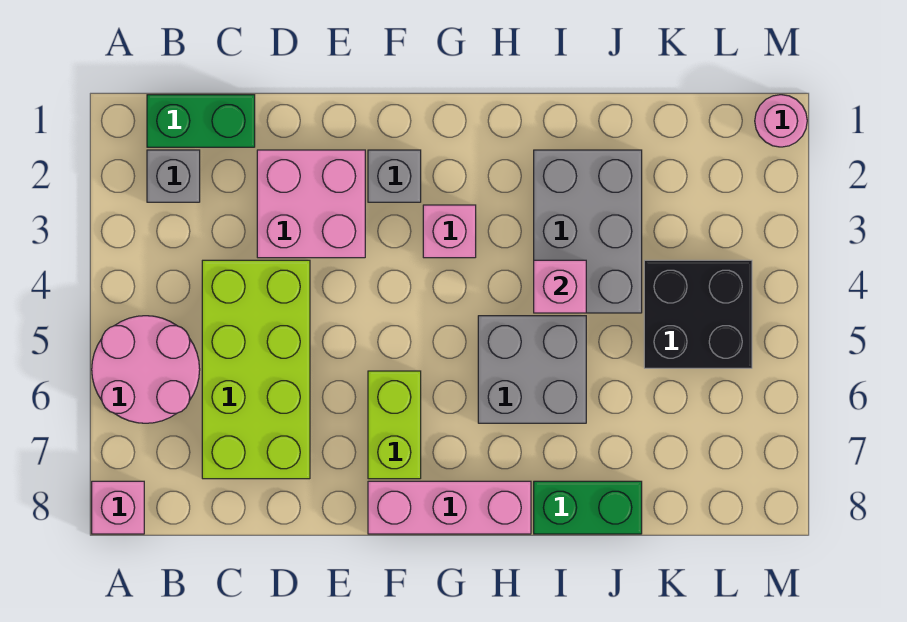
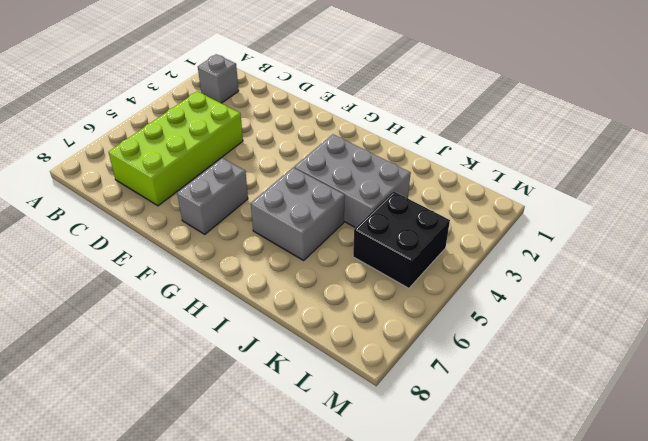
grey 1x2 brick [177,158,248,234] -> lime 1x2 brick [368,371,421,479]
grey 2x3 brick [294,134,411,228] -> grey 2x3 brick turned to [534,150,642,313]
none -> pink 2x2 round brick [92,316,200,423]
none -> pink 1x1 brick [92,481,144,534]
none -> green 1x2 brick [147,95,255,147]

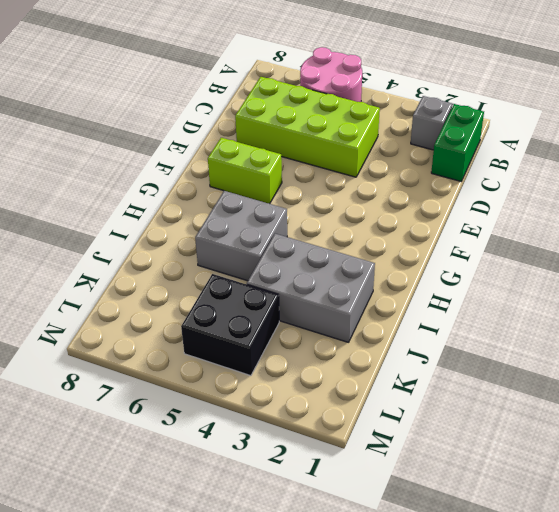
none -> pink 1x1 brick [92,481,144,534]
none -> pink 2x2 brick [257,150,365,258]
none -> grey 1x1 brick [368,150,421,202]

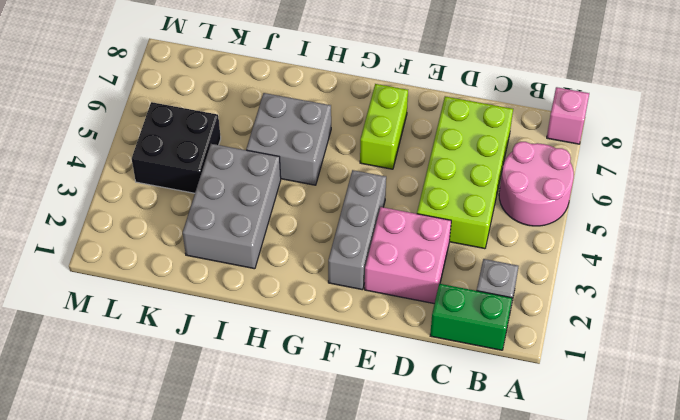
grey 1x3 brick [328,170,386,290] -> grey 1x1 brick [368,150,421,202]
none -> pink 1x3 brick [368,481,531,534]
none -> pink 1x1 brick [423,205,476,258]
none -> green 1x2 brick [534,481,642,534]

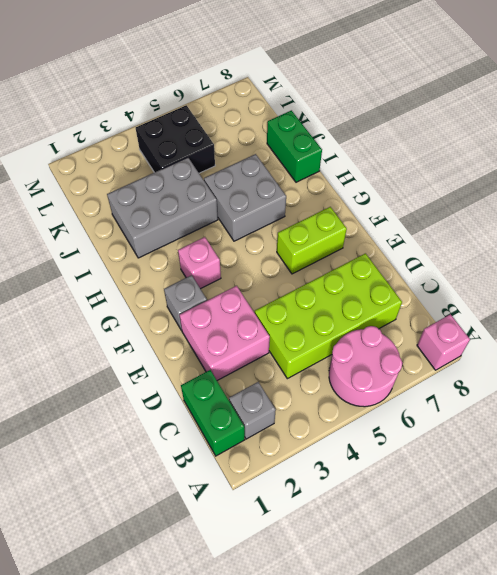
none -> pink 1x3 brick [368,481,531,534]
none -> pink 1x1 round brick [755,95,807,147]
none -> pink 1x1 brick [534,260,586,313]

